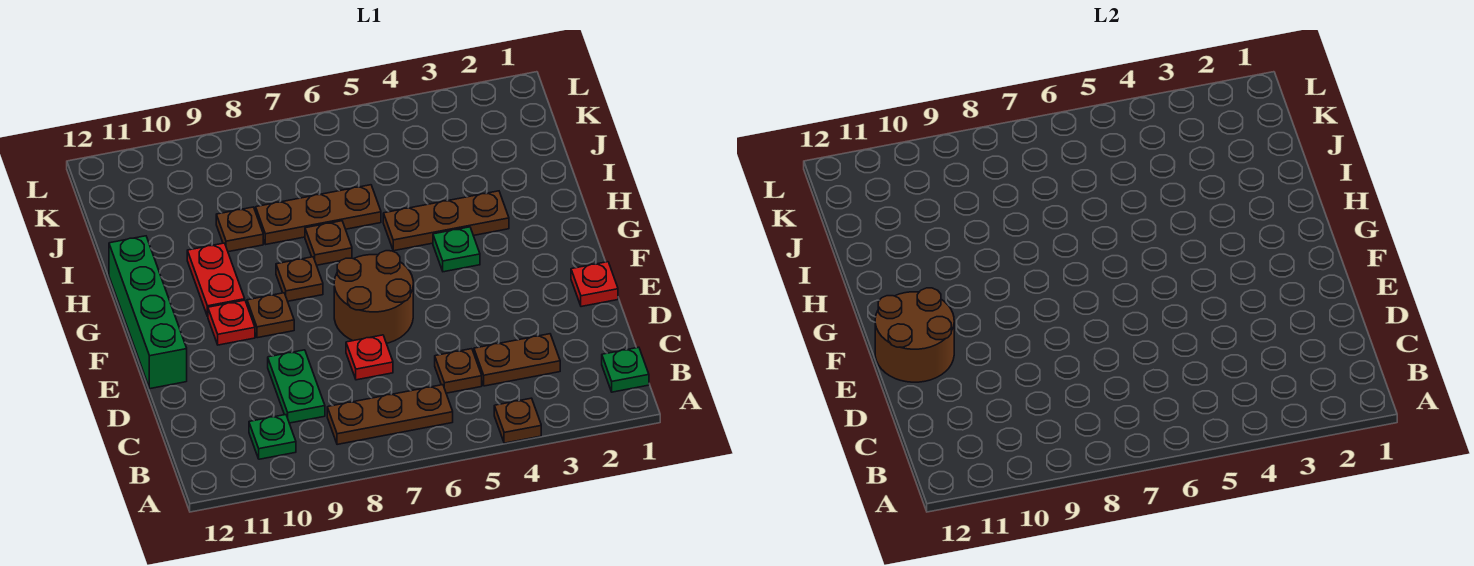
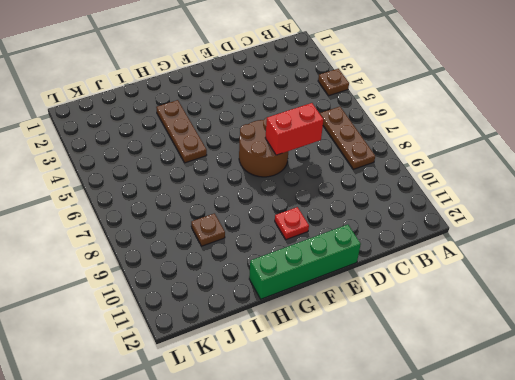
red 1x2 brick [265,103,324,155] -> none
none -> green 1x1 plate [602,347,649,392]
none -> green 1x1 plate [249,415,296,459]
none -> brown 1x2 plate [474,334,560,386]

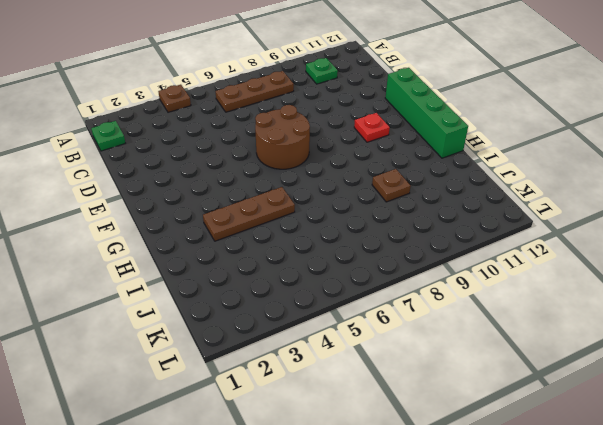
none -> brown 1x2 plate [474,334,560,386]
none -> brown 1x1 plate [435,349,482,393]
none -> green 1x2 plate [268,350,325,423]

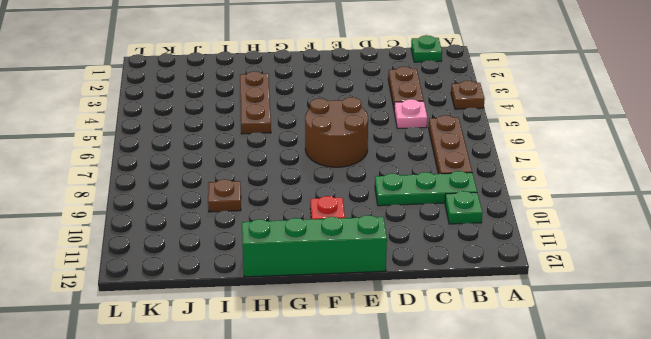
green 1x3 plate [375,171,477,206] -> green 1x2 plate [268,350,325,423]
pink 1x1 plate [394,99,427,129] -> brown 1x1 plate [435,349,482,393]
none -> red 1x1 plate [346,335,393,380]
none -> red 1x1 plate [571,262,618,307]
none -> brown 1x1 plate [247,293,294,338]

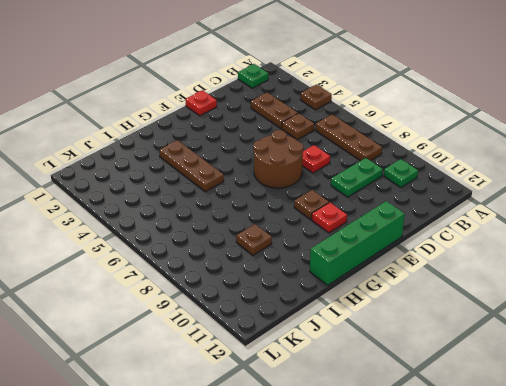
none -> green 1x1 plate [433,227,480,272]
none -> brown 1x1 plate [276,257,323,301]
none -> red 1x2 plate [187,243,245,316]

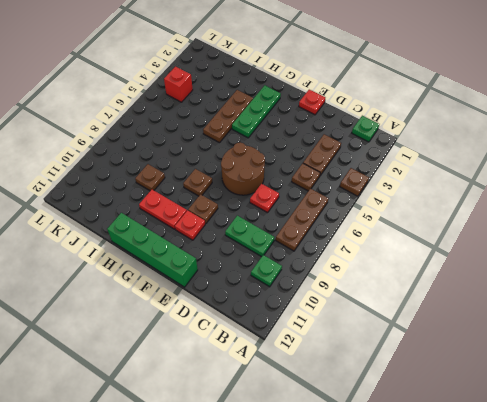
green 1x3 plate [232,85,281,138] -> green 1x1 plate [433,227,480,272]
red 1x1 brick [164,67,193,102] -> none
none -> brown 1x1 plate [305,221,352,265]
none -> brown 1x3 plate [256,185,381,244]
none -> brown 2x2 round brick [875,288,954,382]

